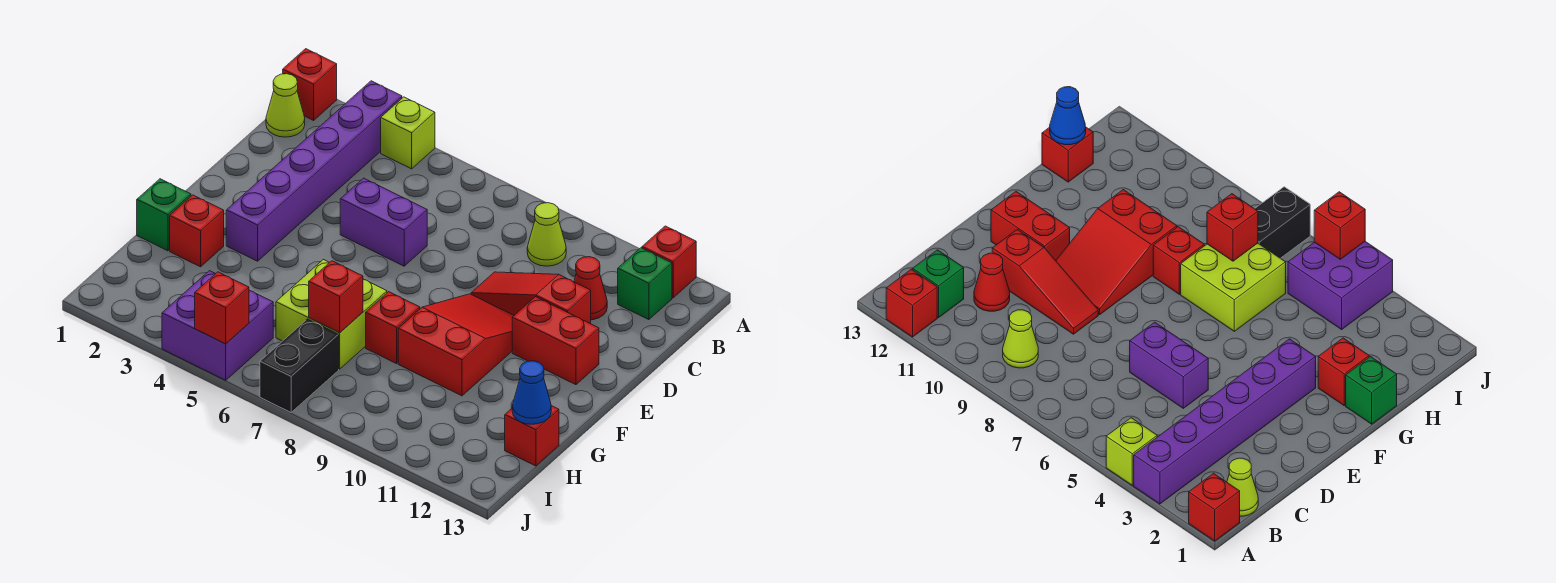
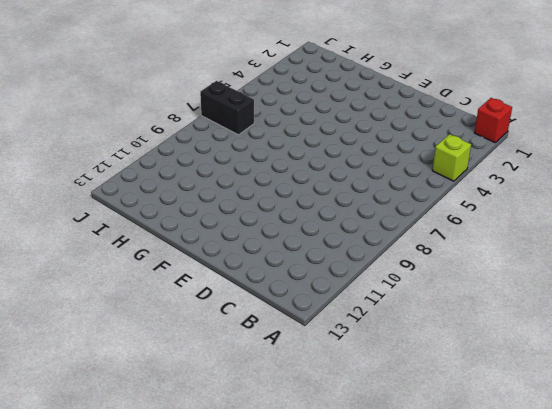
none -> purple 1x6 brick [226,81,402,261]
none -> red 1x1 brick [642,226,696,298]
none -> lime 1x1 cone [266,74,305,137]

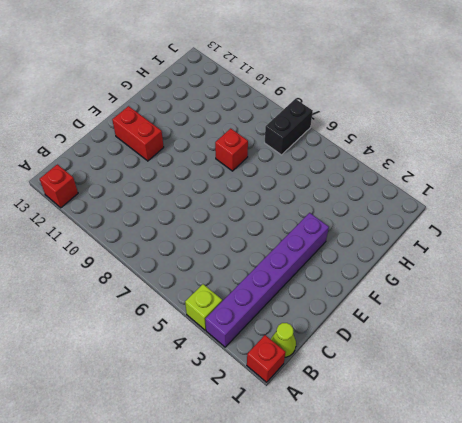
none -> lime 1x1 cone [527,203,566,266]
none -> green 1x1 brick [618,248,672,320]
none -> red 1x1 cone [574,257,607,320]

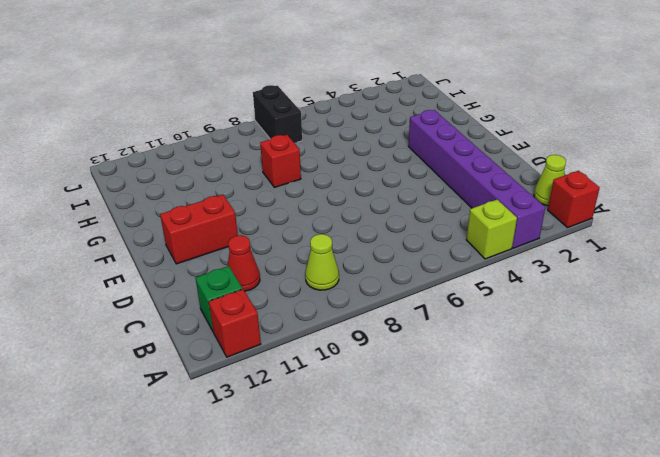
none -> purple 1x2 brick [340,178,427,266]
none -> red 1x3 slope [471,272,591,324]
none -> red 2x3 slope [398,294,514,396]

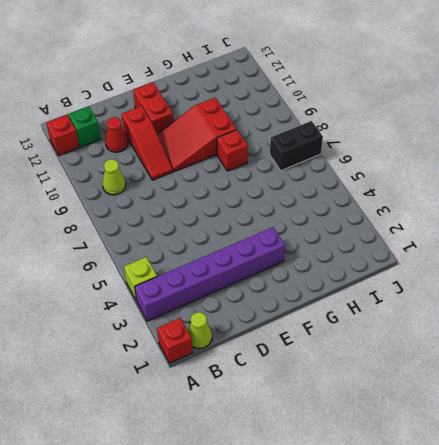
none -> purple 1x2 brick [340,178,427,266]
none -> green 1x1 brick [137,179,191,251]
none -> red 1x1 brick [170,195,224,267]

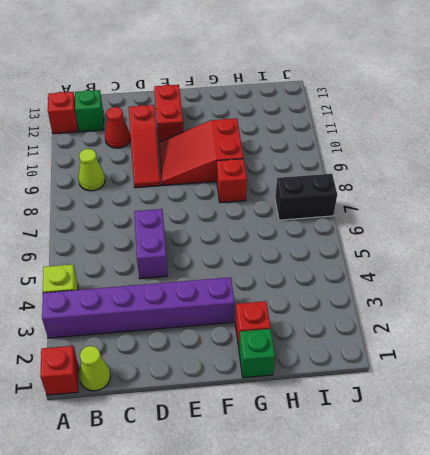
none -> lime 2x2 brick [276,260,387,369]
none -> red 1x1 brick [505,406,559,466]
none -> purple 2x2 brick [162,271,273,380]

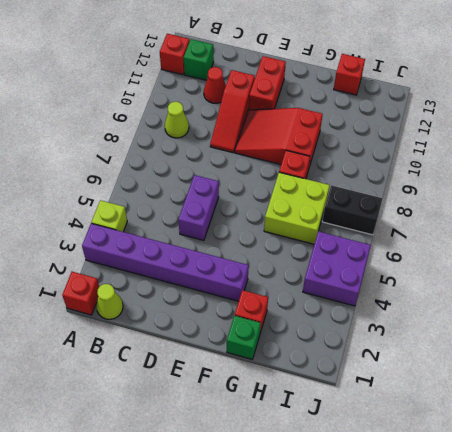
none -> red 1x1 brick [309,261,363,333]
none -> blue 1x1 cone [512,361,551,424]
none -> red 1x1 brick [195,272,249,344]

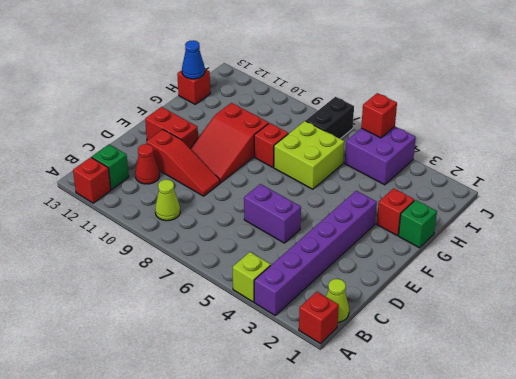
none -> red 1x1 brick [309,261,363,333]

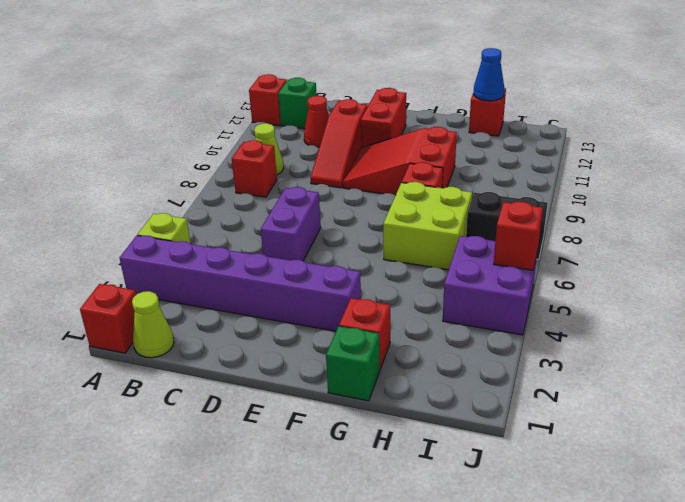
red 1x1 brick [232,140,277,197] -> red 1x1 brick moved to [309,261,363,333]

